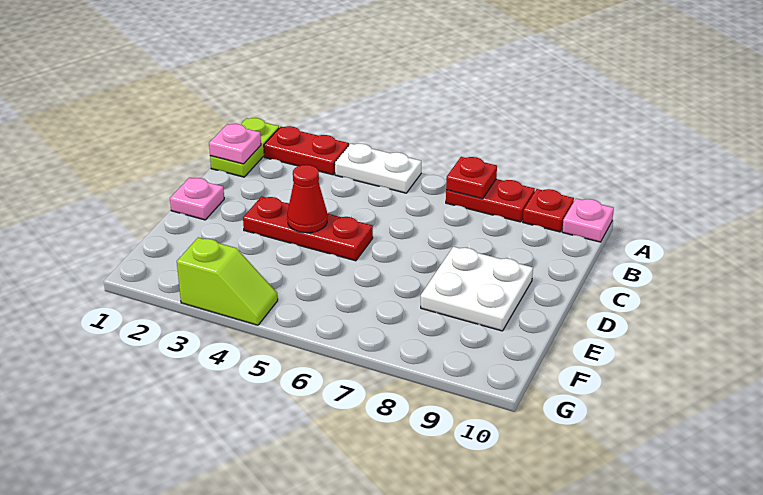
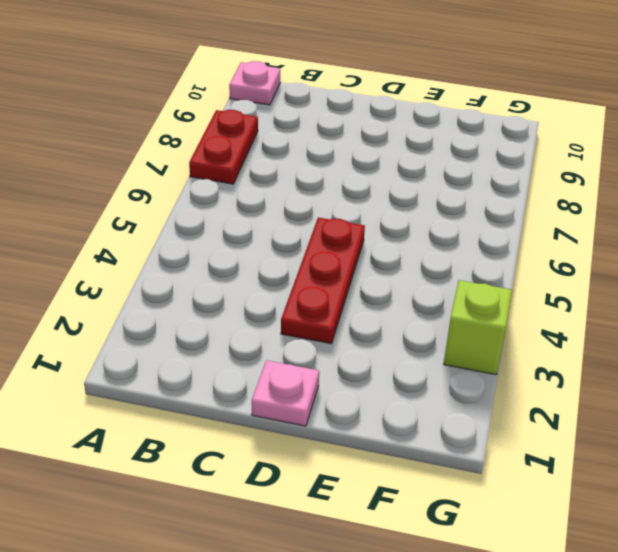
none -> lime 1x2 plate [210,118,279,177]
none -> red 1x2 plate [264,126,349,175]
none -> white 1x2 plate [335,144,421,193]

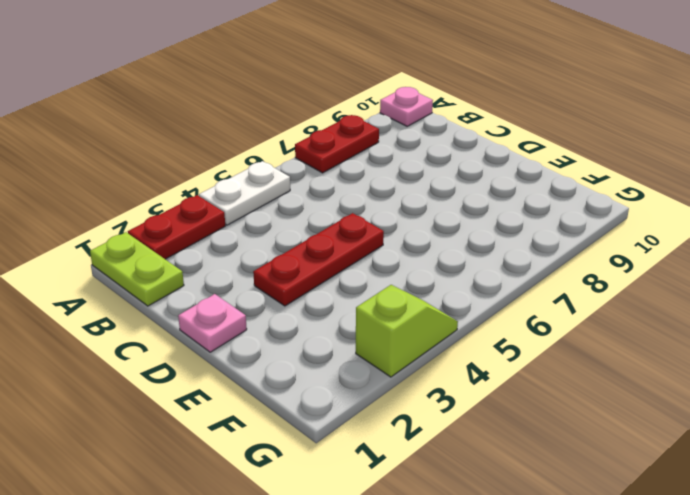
none -> red 1x1 plate [523,189,574,232]
none -> white 2x2 plate [421,247,533,331]
none -> red 1x1 plate [446,157,497,199]

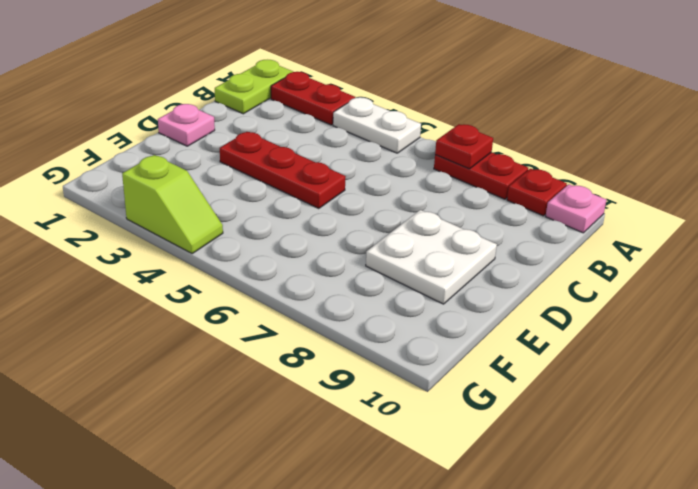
none -> pink 1x1 plate [209,124,261,164]
none -> red 1x1 cone [287,165,327,233]

